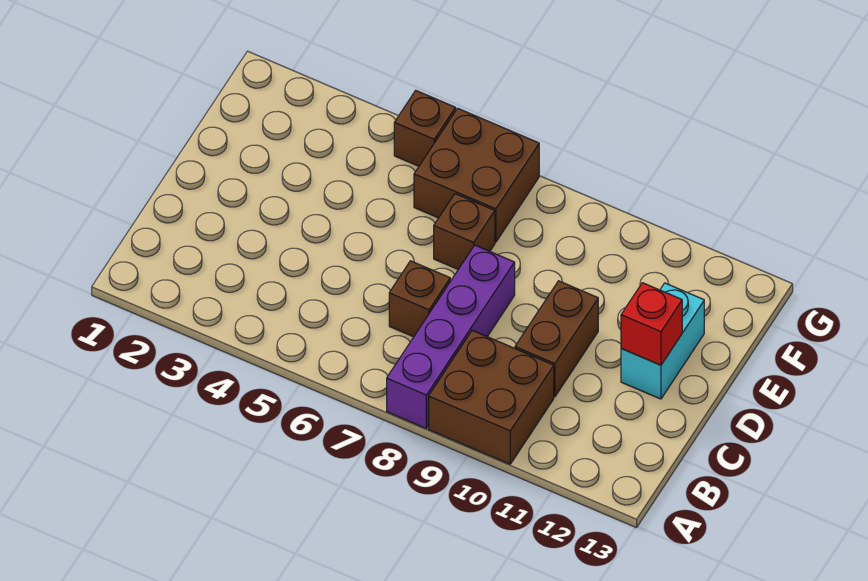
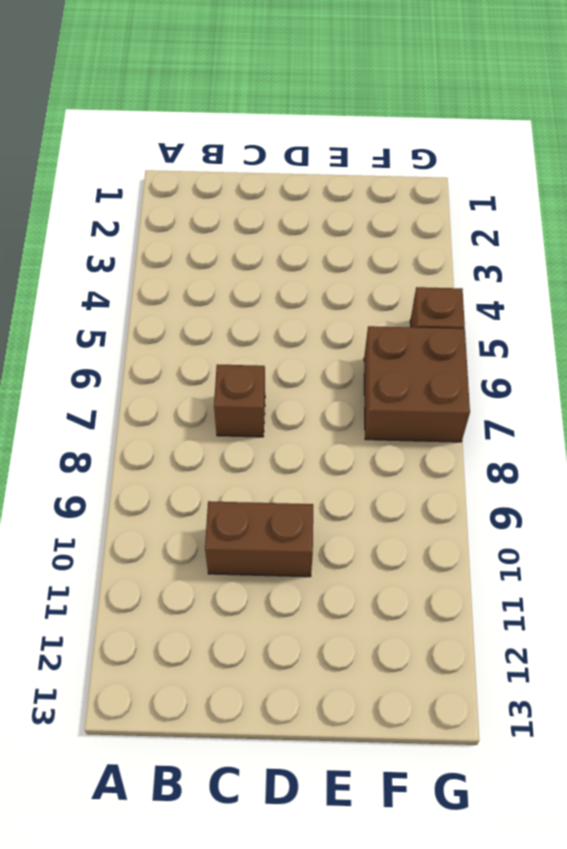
none -> purple 1x4 brick [387,245,515,428]
none -> brown 2x2 brick [429,330,554,464]

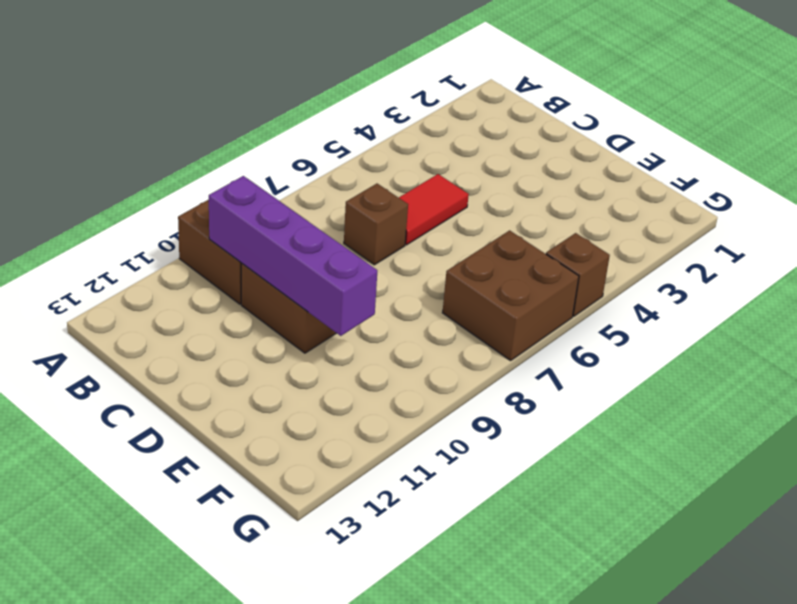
purple 1x4 brick [209,176,377,336] -> purple 1x4 brick moved to [387,245,515,428]
red 1x2 tile [399,174,469,245] -> none
none -> cyan 1x2 brick [621,283,704,399]
none -> brown 1x1 brick [434,194,495,269]

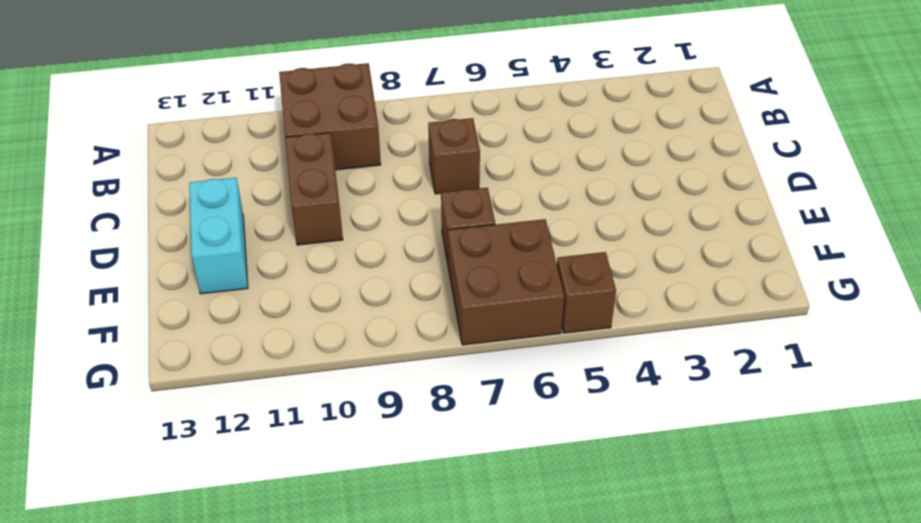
none -> purple 1x4 brick [387,245,515,428]
none -> red 1x1 brick [621,283,682,365]

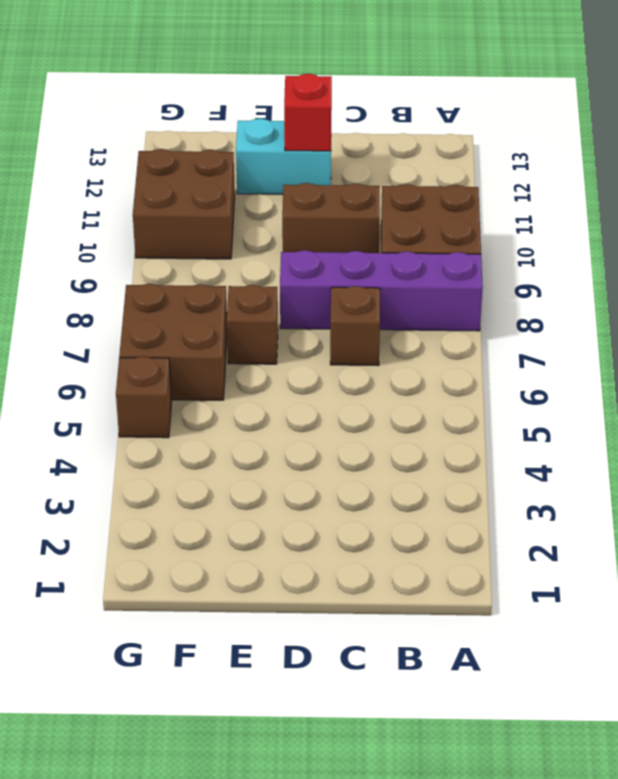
brown 2x2 brick [133,149,235,259] -> none

